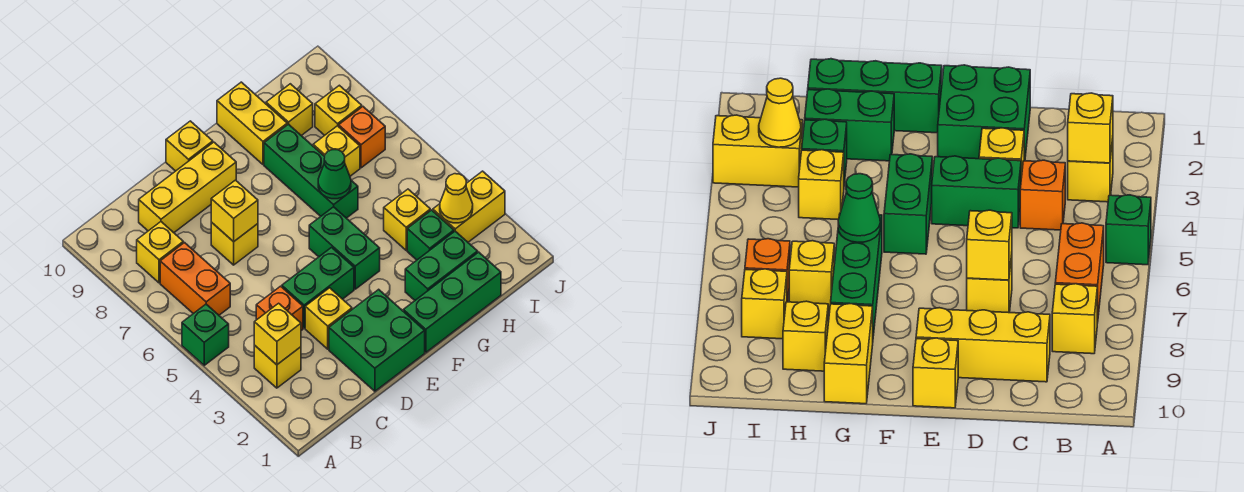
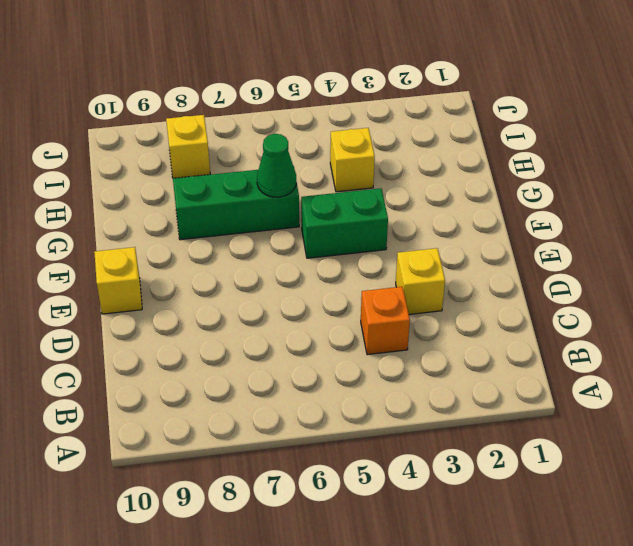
none -> green 1x1 brick [182,304,229,365]
none -> yellow 1x1 brick [254,345,301,388]
none -> orange 1x2 brick [160,243,230,315]

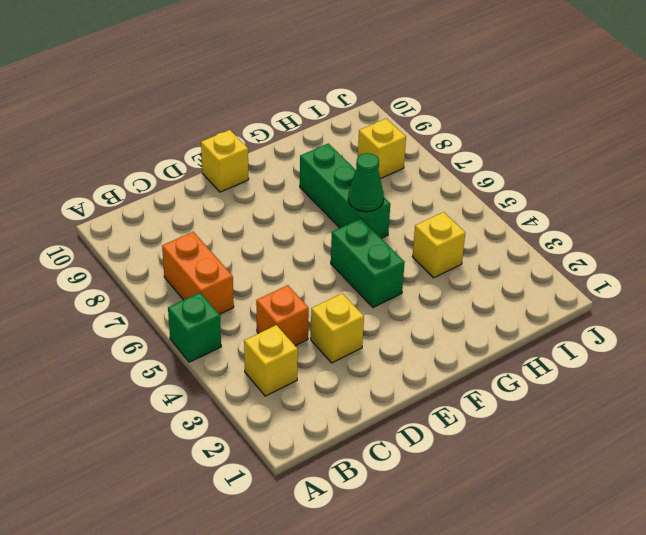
none -> yellow 1x1 brick [137,222,183,283]
none -> yellow 1x3 brick [139,142,236,233]
none -> green 2x2 brick [329,289,425,391]

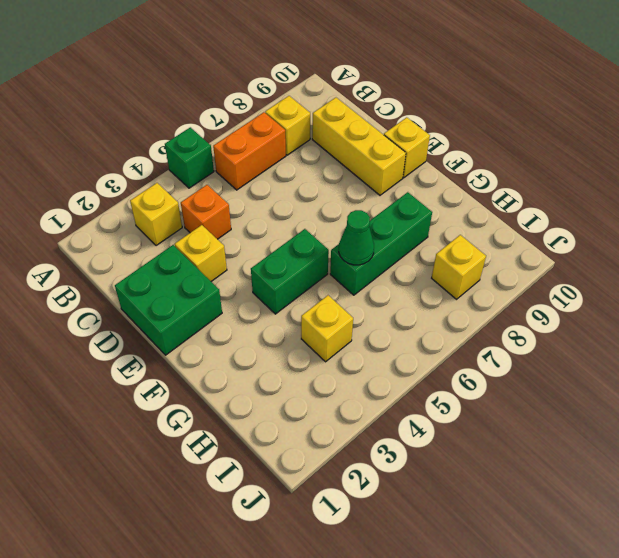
none -> green 1x2 brick [282,247,354,328]
none -> yellow 1x1 brick [211,222,258,265]
none -> green 1x3 brick [403,252,501,352]

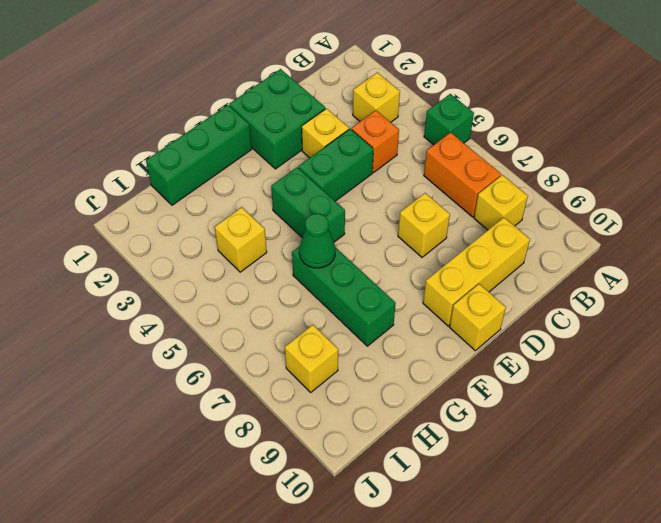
none -> green 1x2 brick [405,231,478,300]
none -> yellow 1x2 brick [217,82,287,165]
none -> green 1x1 brick [407,210,454,260]

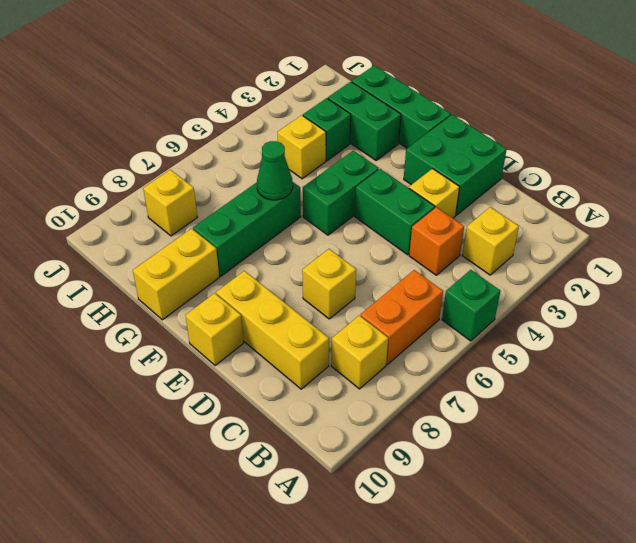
none -> yellow 1x1 brick [313,126,360,176]
none -> yellow 1x1 brick [266,84,313,136]
none -> yellow 1x2 brick [433,171,505,242]

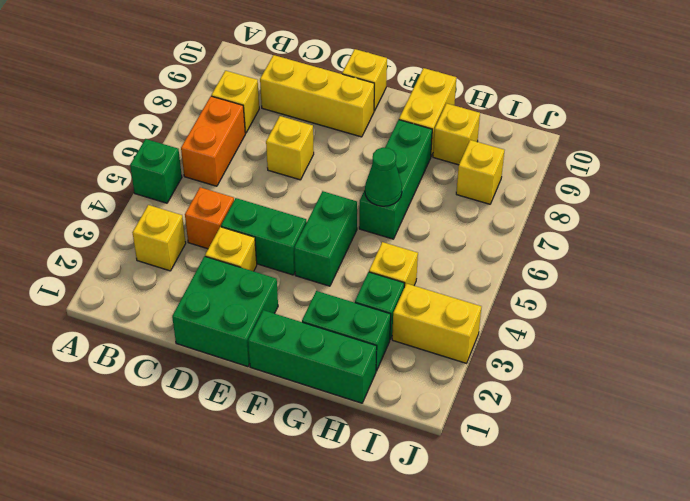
none -> yellow 1x1 brick [313,126,360,176]
none -> orange 1x1 brick [339,107,385,168]
none -> yellow 1x1 brick [254,303,301,365]

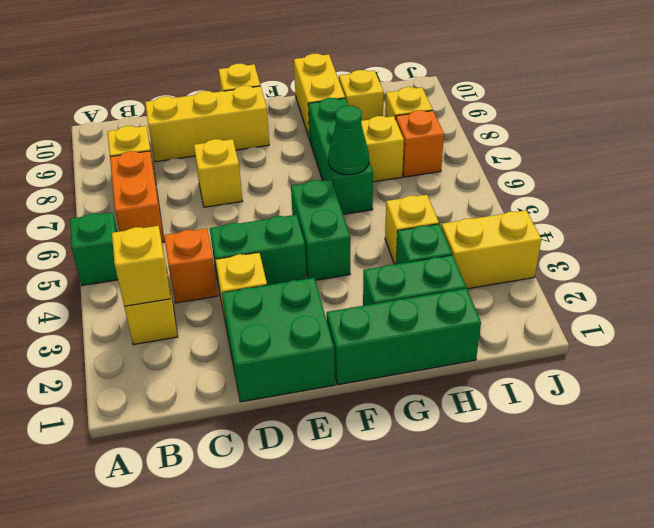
none -> yellow 1x1 brick [211,180,258,242]
none -> yellow 1x1 cone [440,174,473,223]

